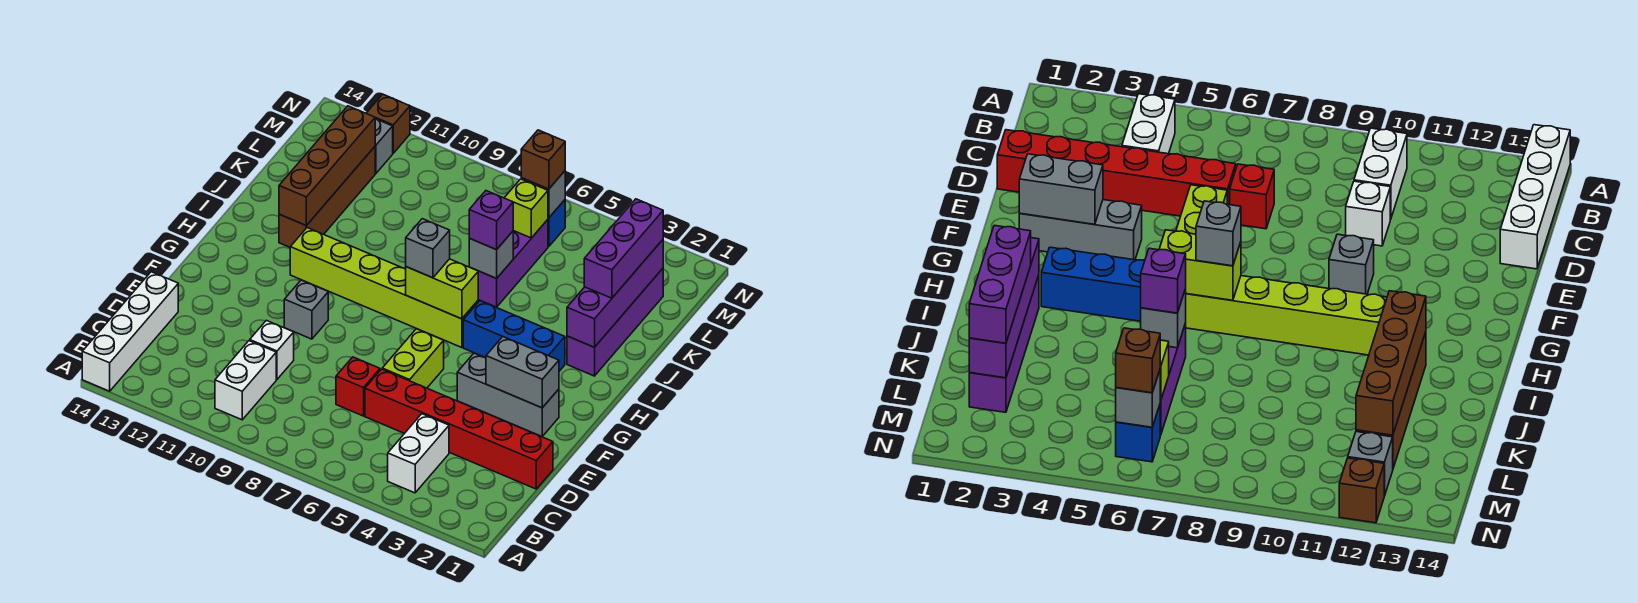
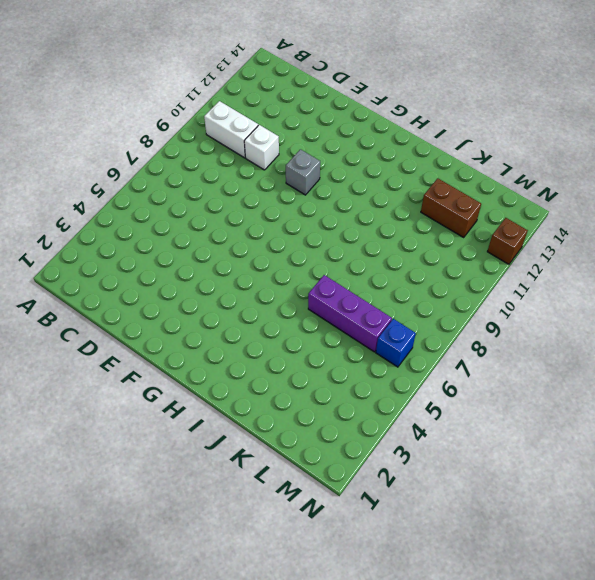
brown 1x2 brick [421,178,481,237] -> brown 1x4 brick [279,147,375,247]
none -> white 1x4 brick [82,272,178,391]
none -> white 1x2 brick [388,414,449,493]
none -> red 1x6 brick [365,369,553,489]

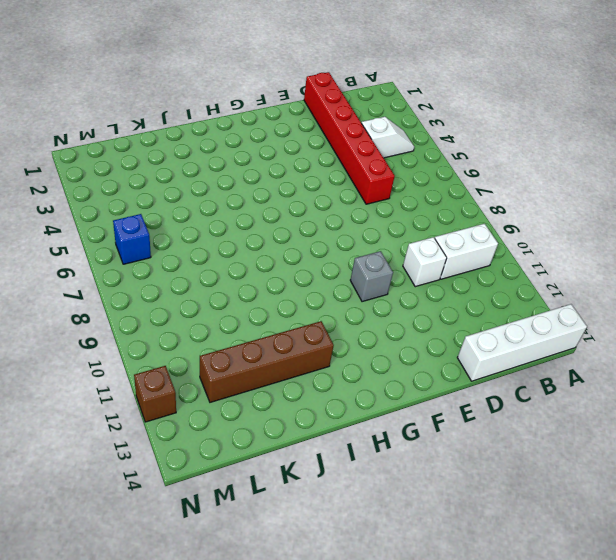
white 1x2 slope [362,117,414,158] -> white 1x2 brick [388,414,449,493]
none -> red 1x1 brick [336,357,380,416]
none -> lime 1x2 brick [382,329,444,388]
none -> grey 1x3 brick [457,353,559,437]

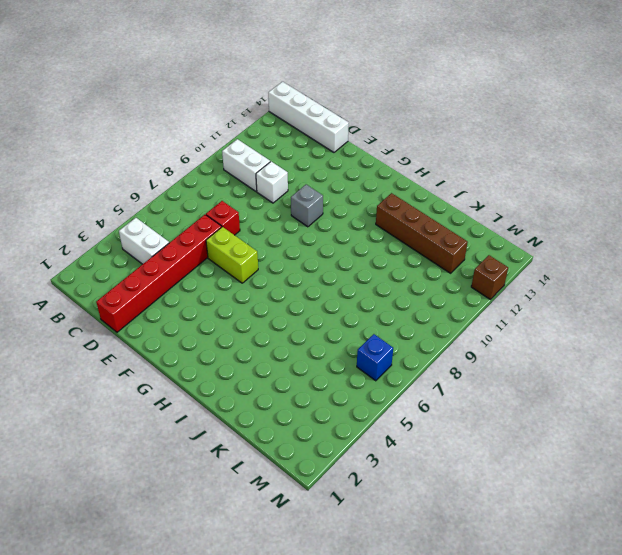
none -> grey 1x3 brick [457,353,559,437]
none -> blue 1x3 brick [463,301,565,371]
none -> lime 1x6 brick [290,228,478,348]

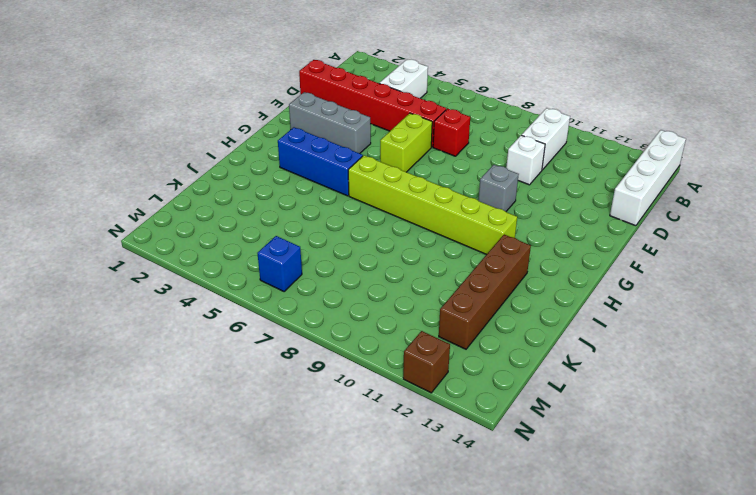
none -> purple 1x4 brick [567,269,663,376]
none -> purple 1x3 brick [478,220,548,307]
none -> grey 1x1 brick [375,119,393,174]

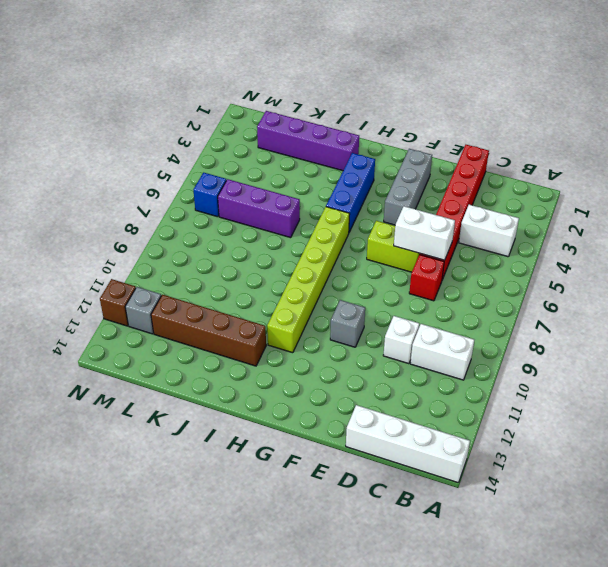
white 1x2 brick [394,206,455,260] -> none
none -> grey 1x2 brick [486,337,559,408]
none -> lime 1x2 brick [406,259,478,319]
none -> purple 1x4 brick [567,240,663,347]

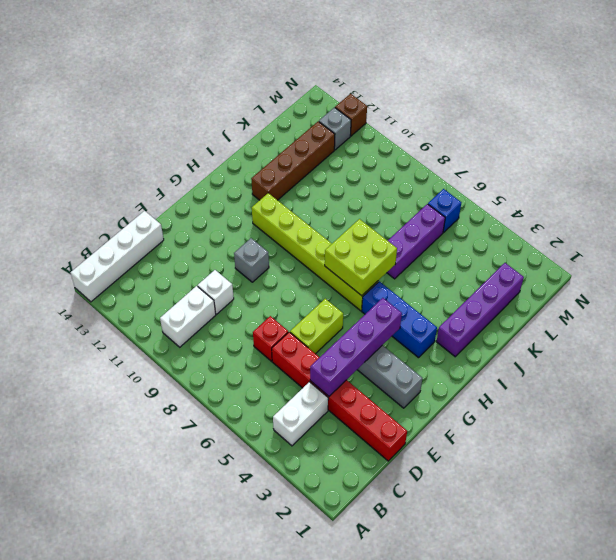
purple 1x4 brick [310,298,402,396] -> purple 1x4 brick moved to [567,240,663,347]
lime 2x2 brick [325,219,397,296] -> lime 1x2 brick [406,259,478,319]
none -> grey 1x2 brick [486,337,559,408]
none -> brown 1x4 brick [279,106,375,226]
none -> grey 1x1 brick [469,231,513,278]

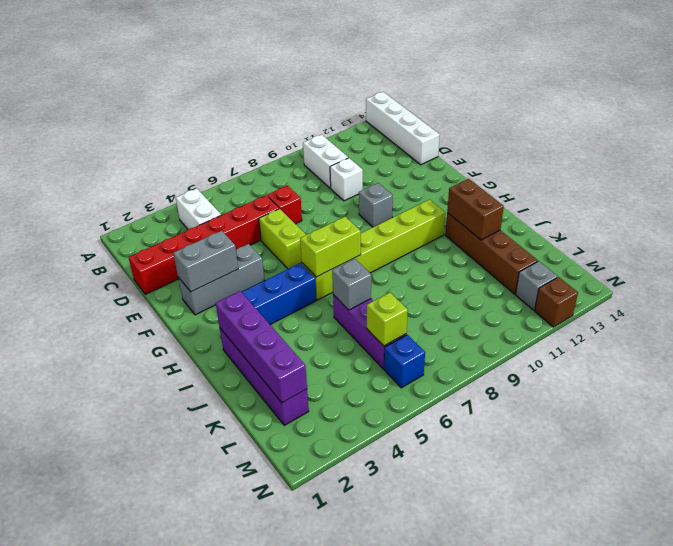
brown 1x2 brick [447,179,504,240] -> brown 1x4 brick [279,106,375,226]
none -> grey 1x1 brick [521,171,565,218]
none -> grey 1x1 brick [406,219,450,278]
none -> purple 1x3 brick [584,199,663,298]

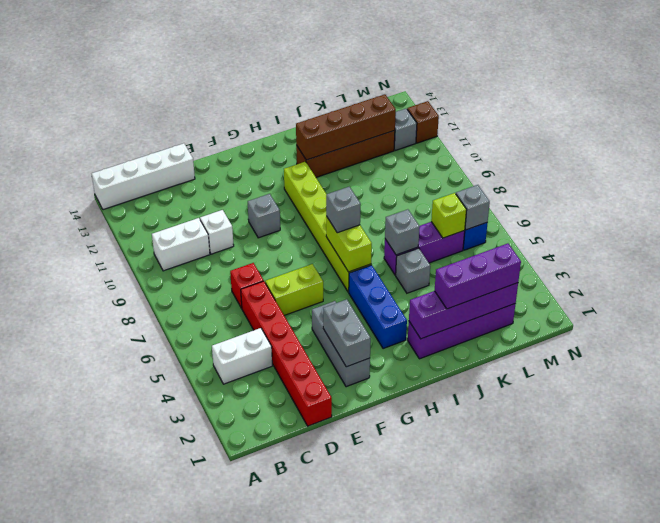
grey 1x1 brick [396,248,430,293] -> none
none -> purple 1x1 brick [469,191,513,250]
none -> brown 1x1 brick [521,130,565,189]

